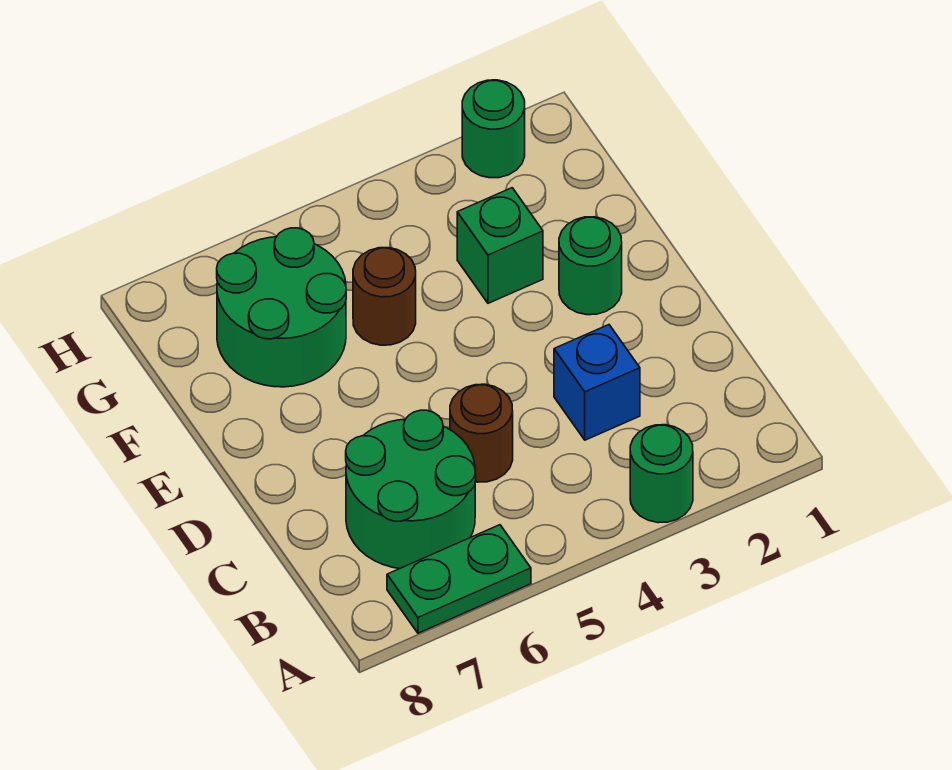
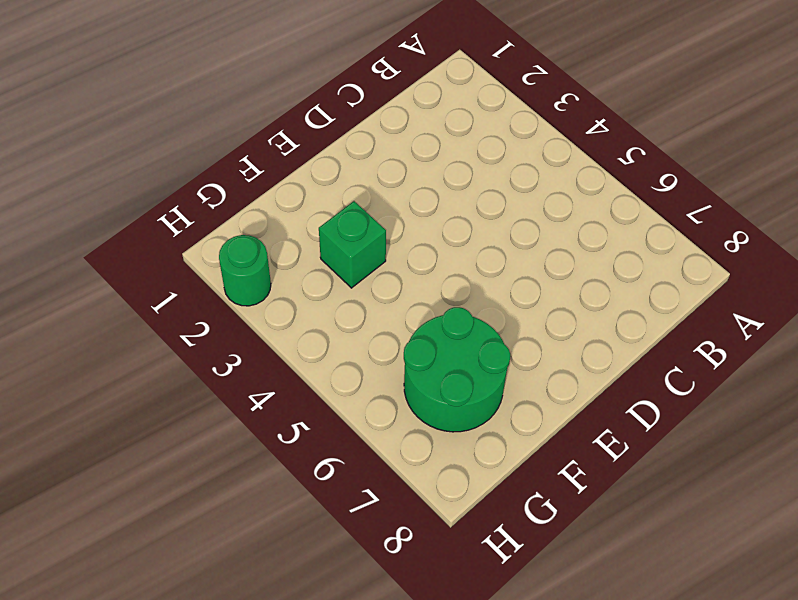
none -> green 1x1 round brick [630,425,693,523]
none -> green 1x2 plate [387,525,531,633]

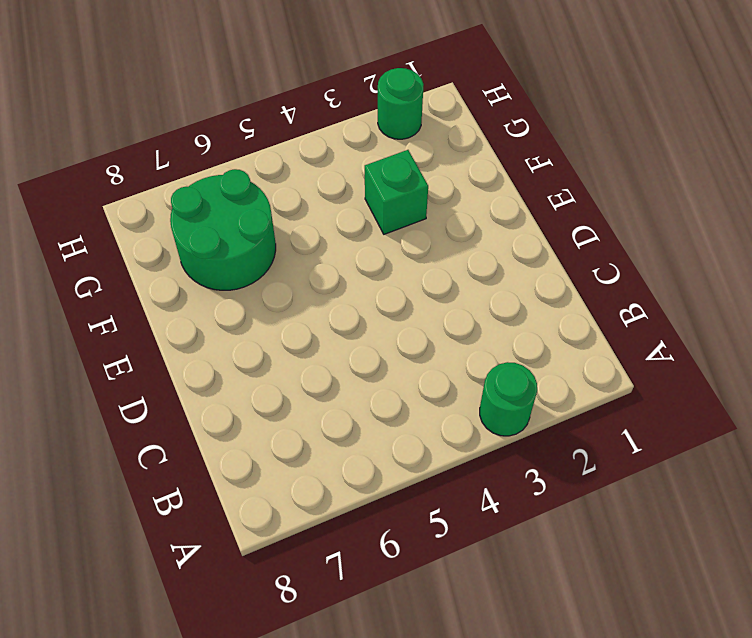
none -> green 1x2 plate [387,525,531,633]
none -> green 2x2 round brick [346,410,476,569]

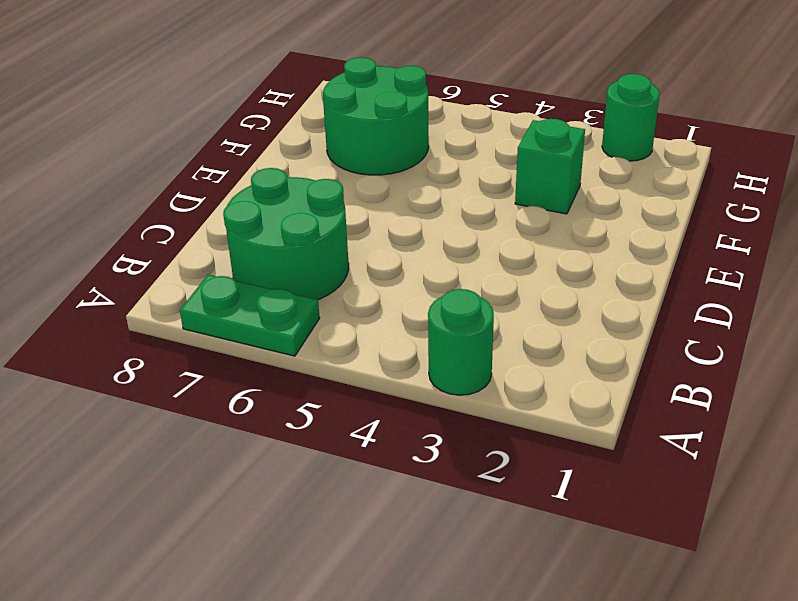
none -> blue 1x1 brick [554,325,640,440]
none -> brown 1x1 round brick [450,384,513,482]

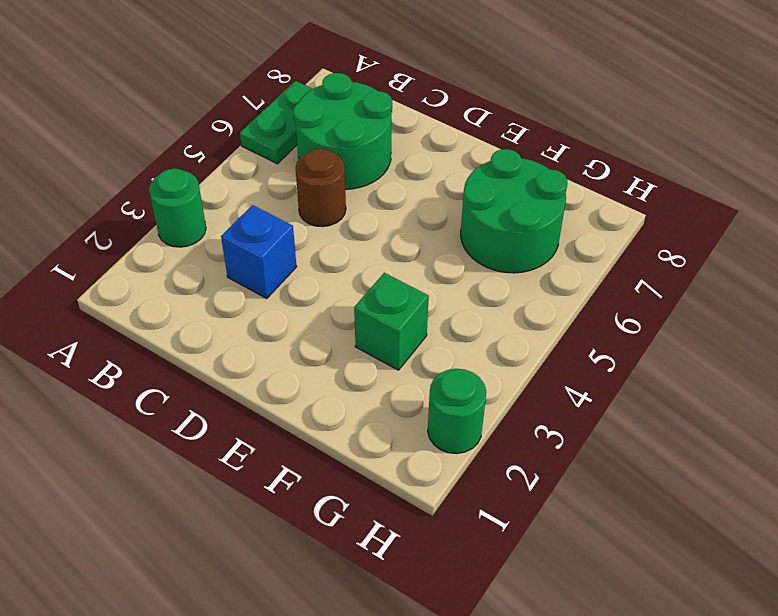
none -> green 1x1 round brick [559,217,622,315]
none -> brown 1x1 round brick [353,248,416,345]

